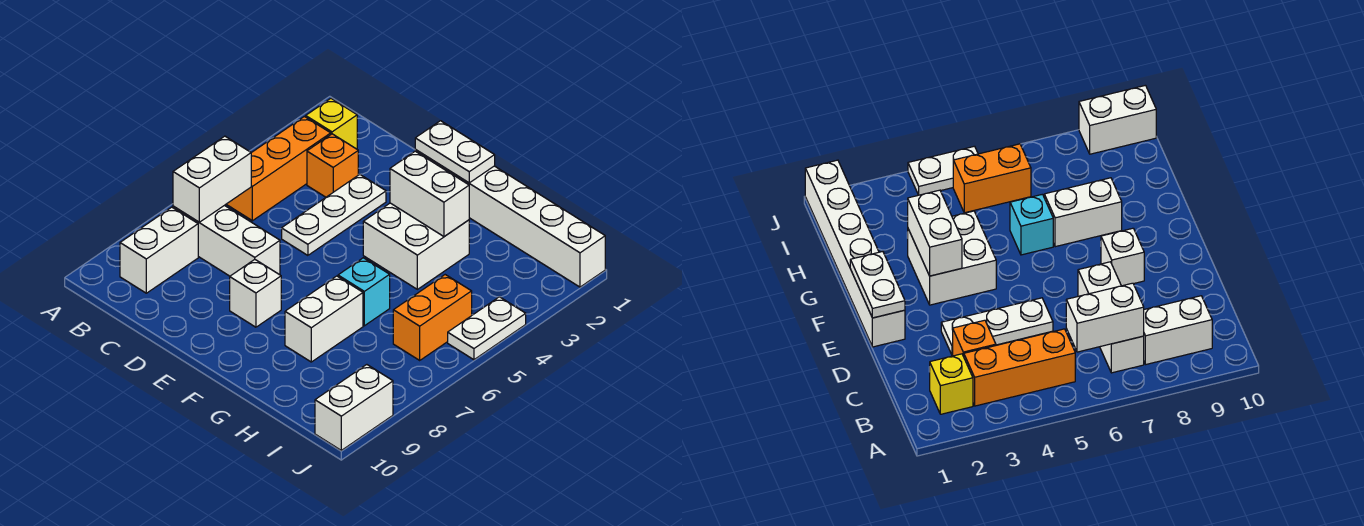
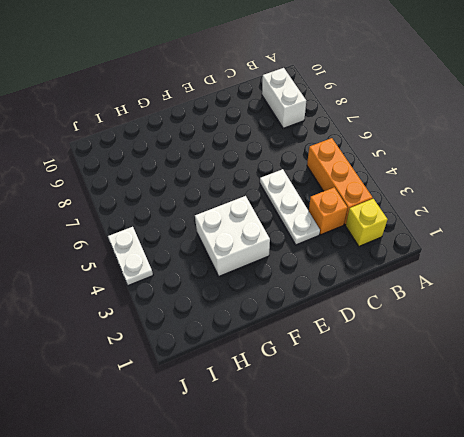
none -> white 1x3 brick [173,205,280,276]
none -> white 1x6 brick [415,149,605,287]
none -> white 1x1 brick [230,260,281,327]

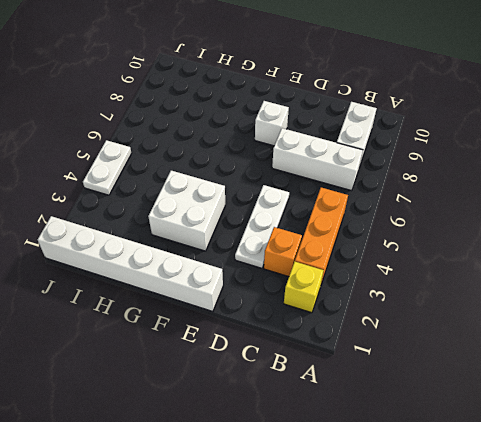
none -> cyan 1x1 brick [338,258,390,326]
none -> white 1x2 brick [285,276,363,362]
none -> orange 1x2 brick [393,275,472,360]

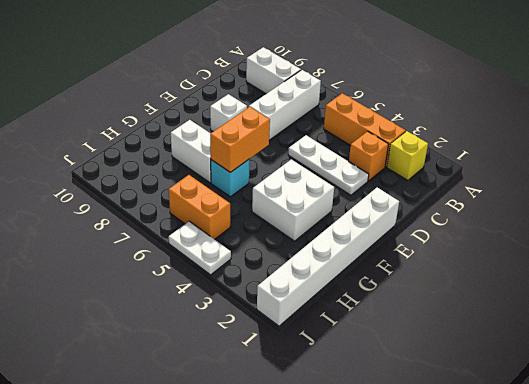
orange 1x2 brick [210,107,270,172] -> none
none -> white 1x2 brick [315,365,393,450]
none -> white 1x2 brick [173,136,251,222]
none -> white 1x2 plate [415,121,495,183]

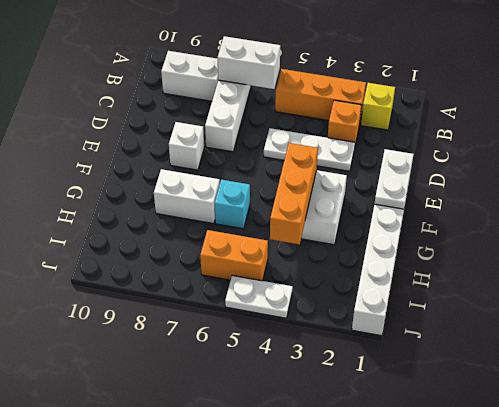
orange 1x3 brick [270,143,318,244] -> none
none -> white 1x2 brick [315,365,393,450]
none -> white 1x2 brick [390,151,469,236]

